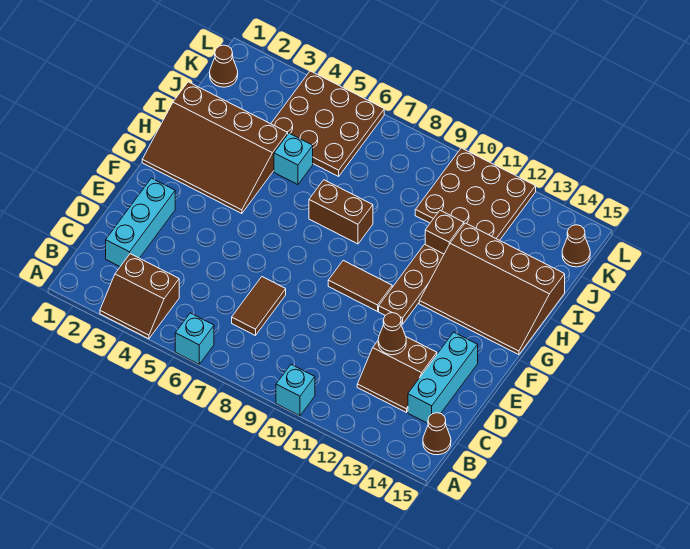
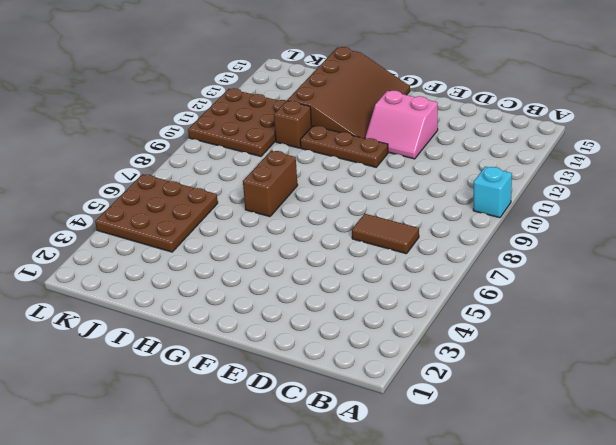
pink 2x2 slope [365,91,438,159] -> none
none -> brown 2x2 slope [100,254,179,339]
none -> cyan 1x1 brick [175,313,214,364]
none -> brown 1x1 cone [423,413,451,455]

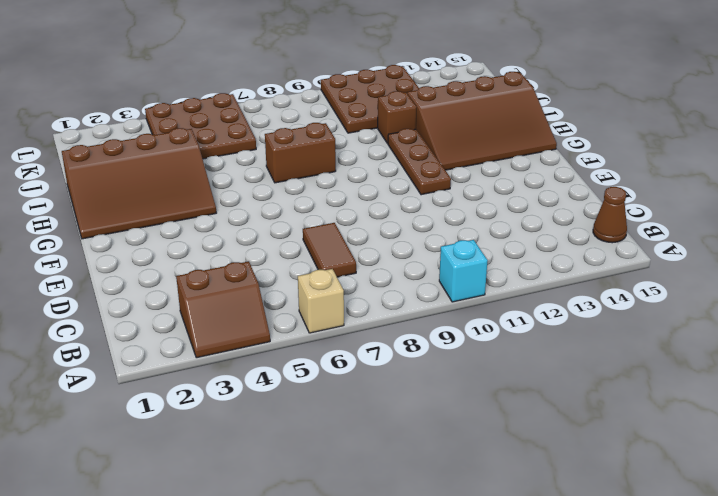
tan 1x1 brick [298,269,344,333] -> cyan 1x1 brick [175,313,214,364]
none -> cyan 1x3 brick [106,178,175,266]
none -> brown 2x2 slope [357,337,437,412]
none -> cyan 1x3 brick [408,332,478,423]

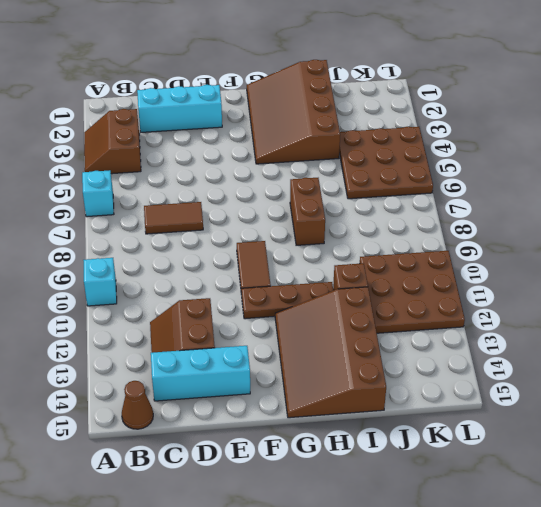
none -> cyan 1x1 brick [274,133,313,185]
none -> brown 1x1 cone [210,45,238,87]
none -> brown 1x1 cone [562,225,590,267]

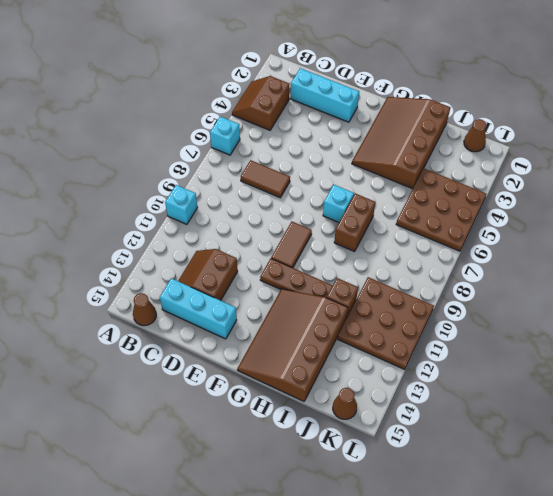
cyan 1x1 brick [323,185,354,222] -> cyan 1x1 brick moved to [274,133,313,185]
none -> brown 1x1 cone [378,313,406,355]

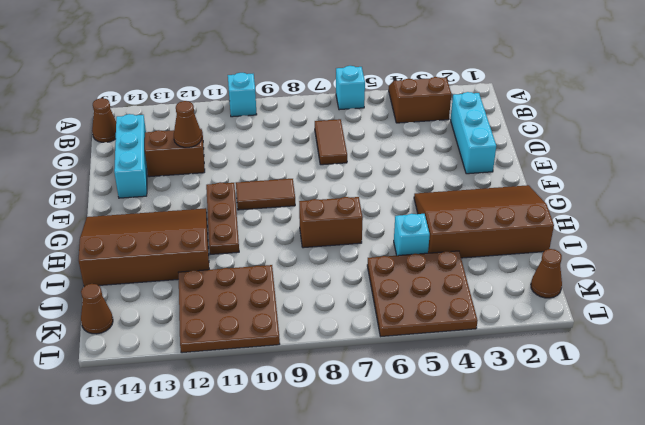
none -> brown 1x1 brick [425,210,464,254]

